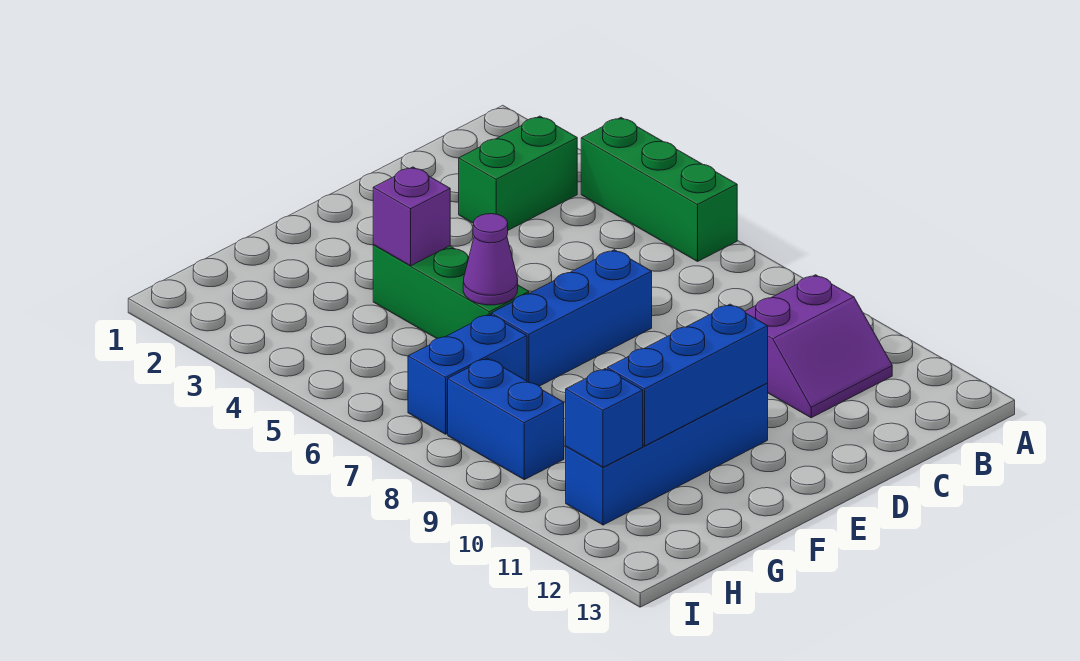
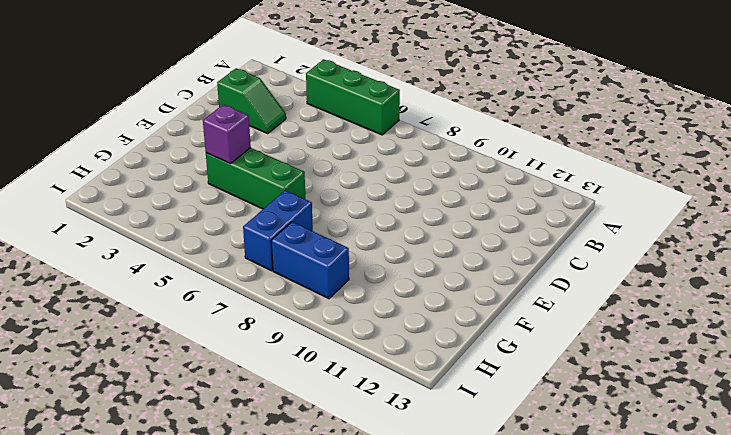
green 1x2 slope [217,68,286,133] -> green 1x2 brick [459,116,577,230]
none -> purple 2x2 slope [745,275,892,418]
none -> blue 1x3 brick [491,250,652,386]
none -> blue 1x4 brick [566,383,768,525]

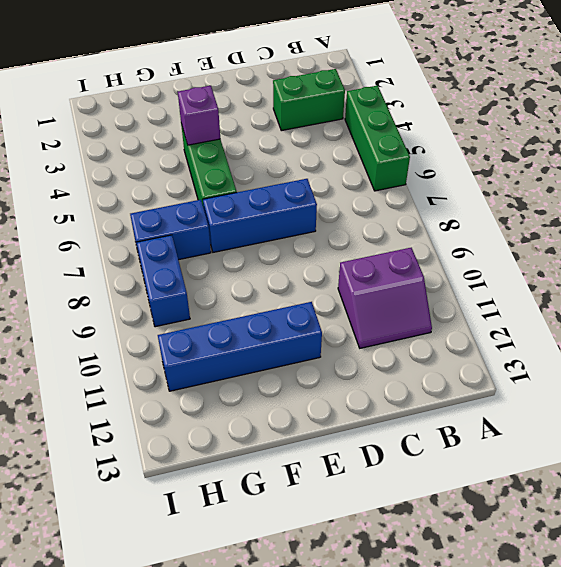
none -> blue 1x3 brick [607,304,768,446]
none -> purple 1x1 cone [463,214,518,305]
none -> blue 1x1 brick [566,369,643,467]

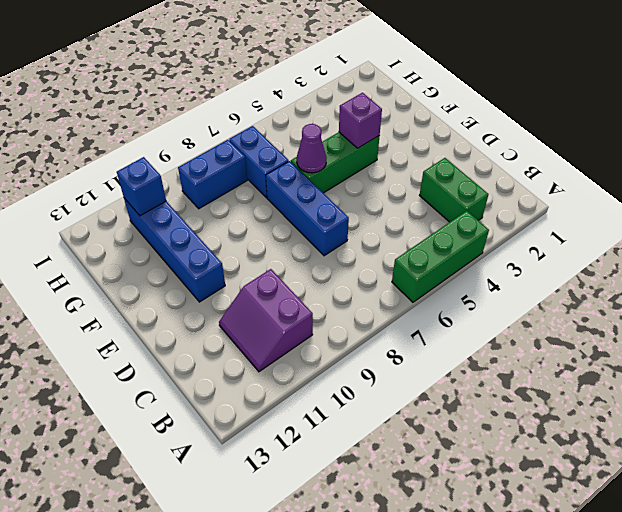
none -> blue 1x3 brick [607,304,768,446]

